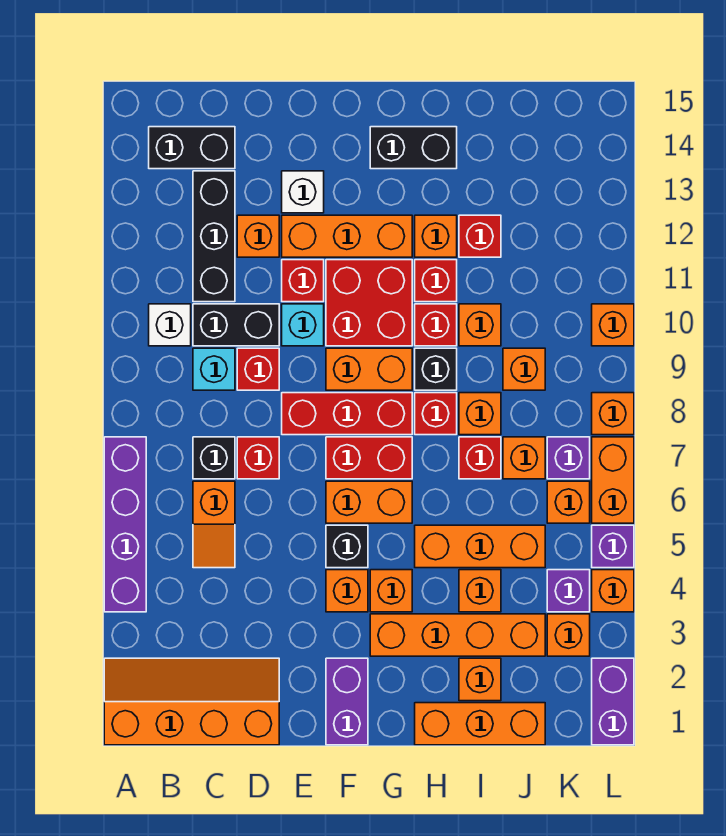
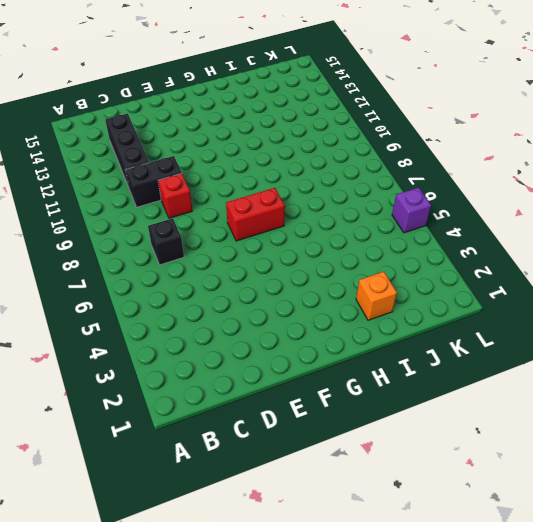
none -> orange 2x4 slope [104,658,279,745]
none -> purple 1x4 brick [104,437,146,612]
none -> white 1x1 brick [149,304,191,346]
none -> black 1x2 brick [149,127,235,169]

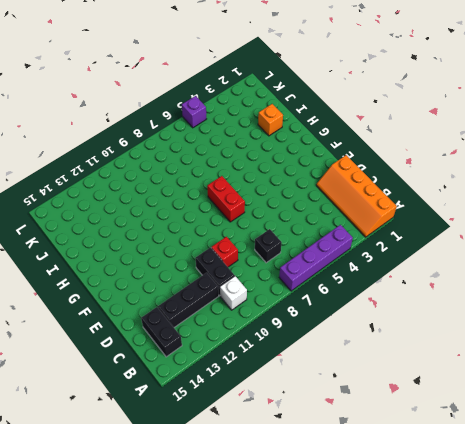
none -> orange 1x2 slope [193,481,235,568]
none -> cyan 1x1 brick [193,348,235,390]
none -> red 1x1 brick [237,437,279,479]
none -> orange 1x1 brick [237,215,279,257]

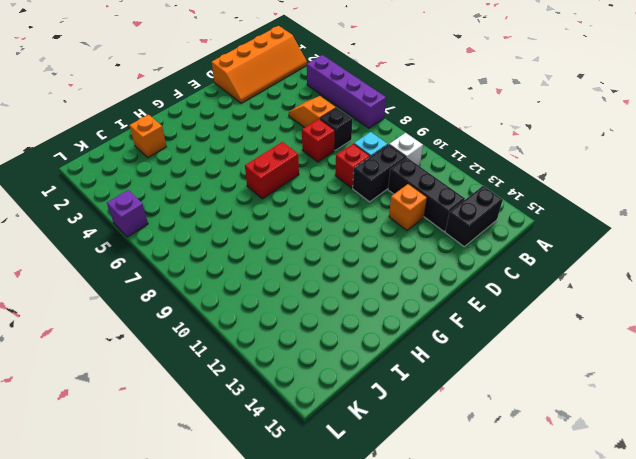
none -> red 1x3 brick [282,393,412,435]
none -> cyan 1x1 brick [282,304,324,346]
none -> red 1x1 brick [282,260,324,302]
none -> orange 1x3 brick [282,215,412,257]

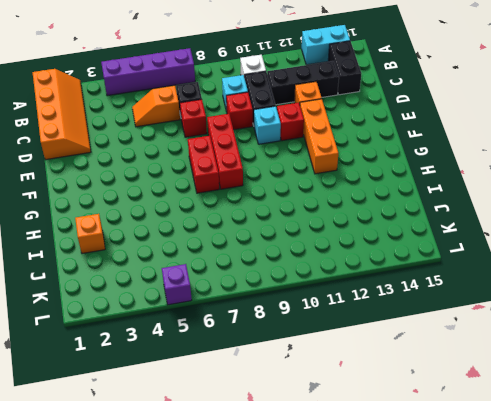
cyan 1x2 brick [302,25,350,65] -> none
none -> white 1x1 brick [282,171,324,213]
none -> purple 1x2 brick [326,658,368,745]
none -> orange 1x1 brick [326,570,368,612]
none -> black 1x1 brick [326,525,368,568]

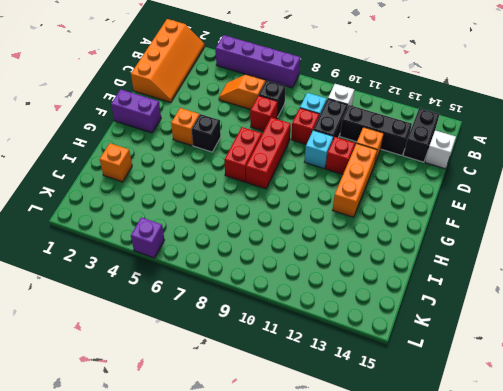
white 1x1 brick [425,130,456,169] -> white 1x1 brick moved to [282,171,324,213]
none -> orange 1x2 brick [326,481,412,523]
none -> orange 1x2 brick [326,348,412,390]
none -> red 2x2 brick [326,260,412,346]
none -> orange 1x4 brick [370,614,545,656]

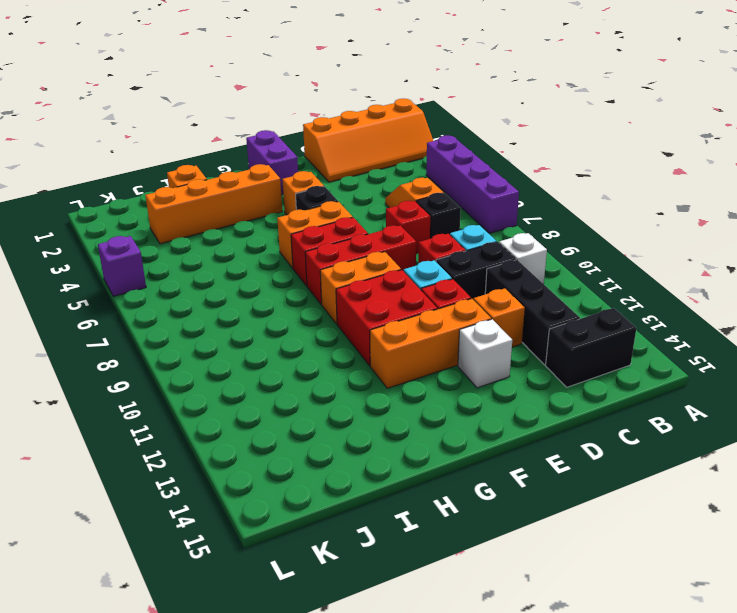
none -> orange 1x1 brick [370,570,412,612]
none -> black 1x2 brick [370,127,457,169]
none -> orange 1x3 brick [415,703,545,745]
none -> orange 1x3 brick [415,525,545,568]

